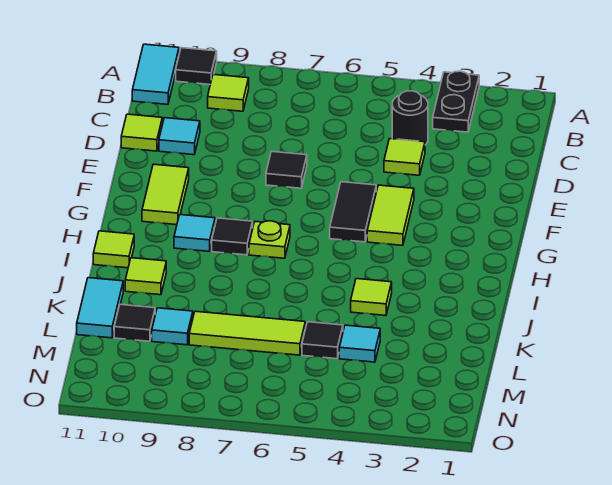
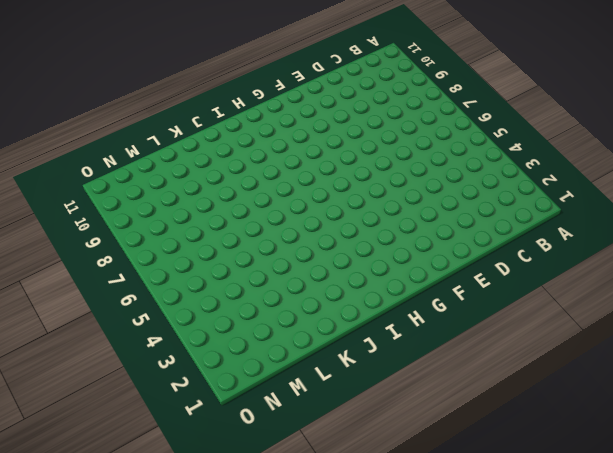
none -> black 1x2 plate [433,71,479,132]
none -> black 1x1 tile [176,48,217,85]
none -> cyan 1x2 tile [132,44,179,104]

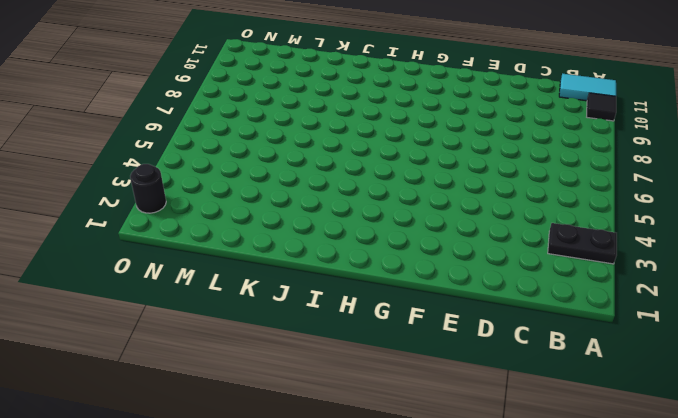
black 1x1 round brick [130,164,166,213] -> black 1x1 round brick moved to [392,91,428,145]
none -> lime 1x1 tile [208,74,249,111]
none -> lime 1x1 tile [384,139,425,175]
none -> cyan 1x1 tile [159,118,200,155]

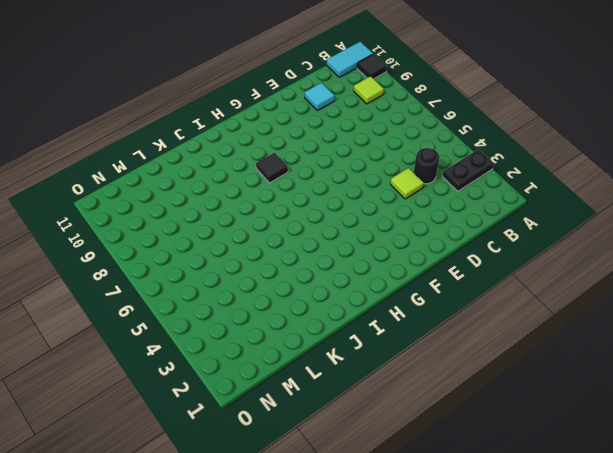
none -> lime 1x1 tile [121,114,162,151]
none -> black 1x1 tile [266,151,307,188]
none -> lime 1x2 tile [367,185,414,245]

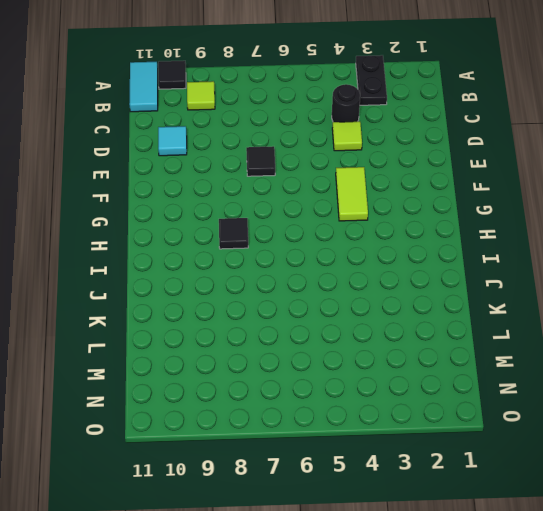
none -> lime 1x1 tile [121,114,162,151]
none -> black 1x2 tile [330,182,376,242]
none -> lime 1x2 tile [142,164,189,225]

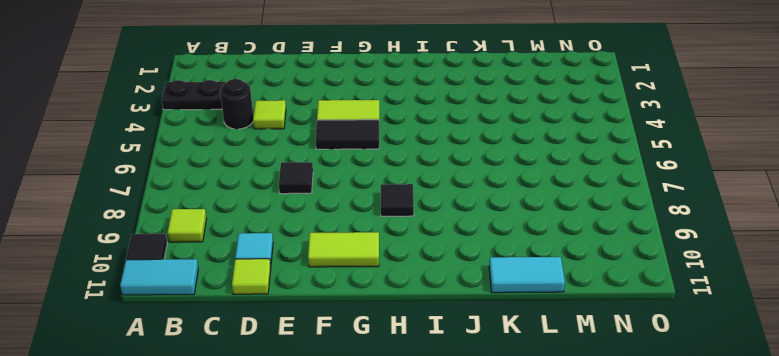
none -> lime 1x1 plate [249,221,290,258]
none -> cyan 1x1 tile [174,215,215,251]
none -> lime 1x1 tile [93,231,134,268]

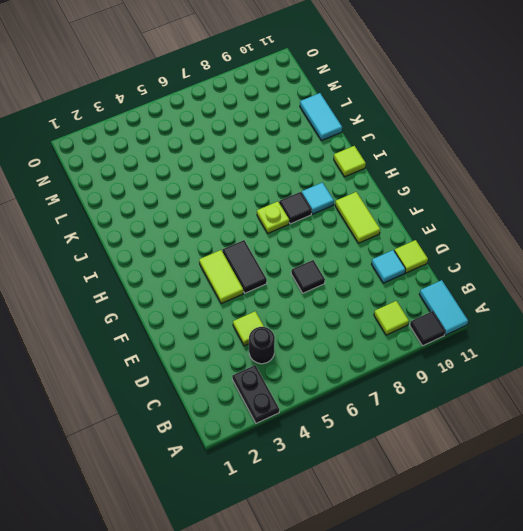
none -> lime 1x1 tile [351,279,392,315]
none -> lime 1x1 tile [125,258,166,295]
none -> cyan 1x1 tile [339,325,380,362]

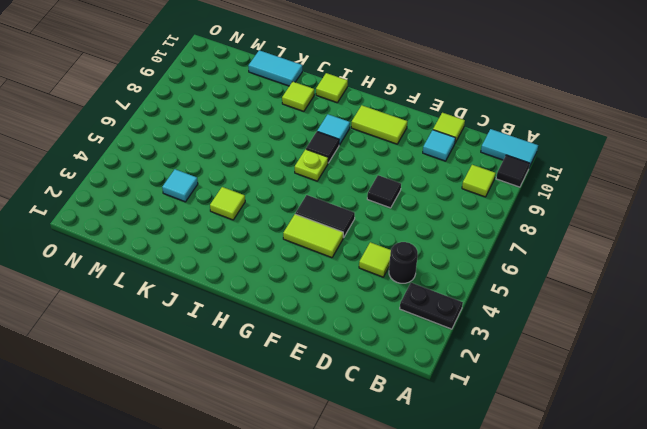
none -> black 1x1 tile [302,322,343,359]
none -> lime 1x3 tile [189,311,305,355]
none -> cyan 1x1 tile [152,308,193,345]

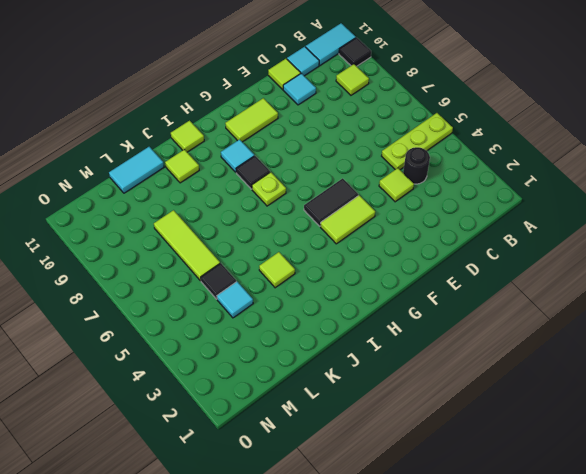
lime 1x3 plate [382,113,453,170] -> none
cyan 1x1 tile [287,47,319,76] -> cyan 1x1 tile moved to [152,308,193,345]
none -> black 1x2 plate [433,71,479,132]
none -> black 1x1 tile [266,151,307,188]
none -> black 1x1 tile [114,304,155,341]

